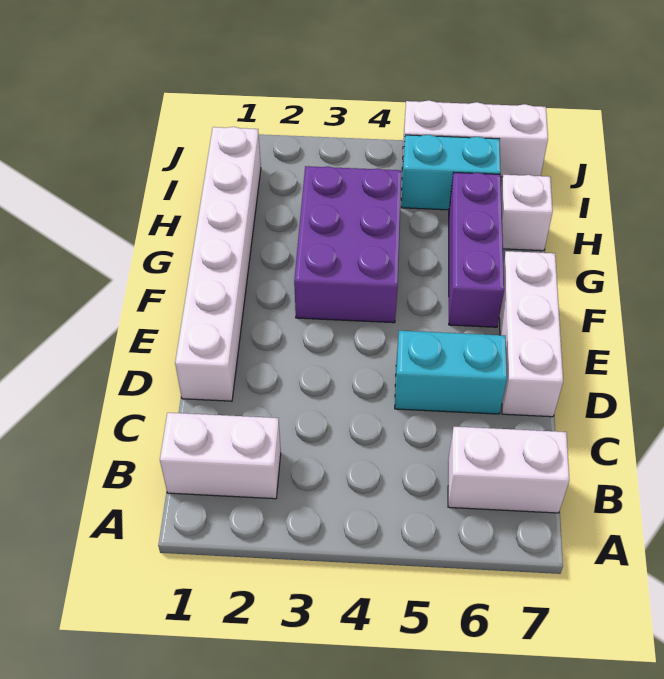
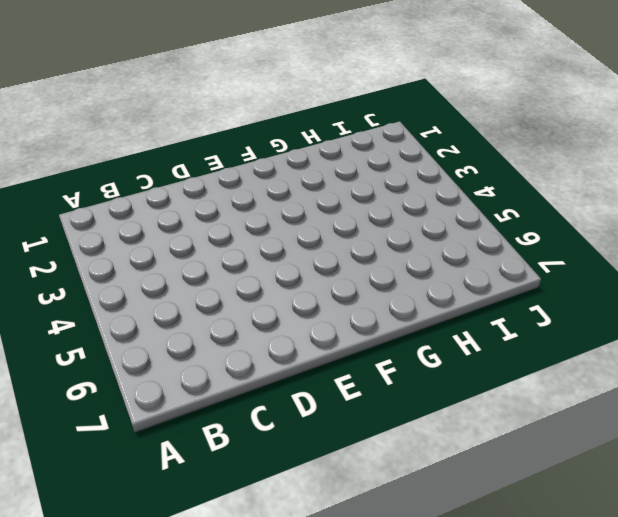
none -> white 1x2 brick [160,413,281,499]
none -> white 1x2 brick [448,427,569,513]

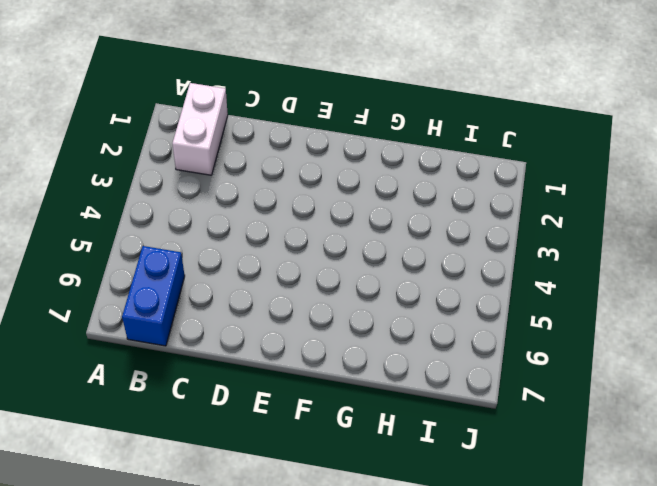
blue 1x2 brick [122,246,185,346] -> white 1x2 brick [448,427,569,513]
none -> white 1x6 brick [175,127,261,401]
none -> cyan 1x2 brick [395,331,507,414]

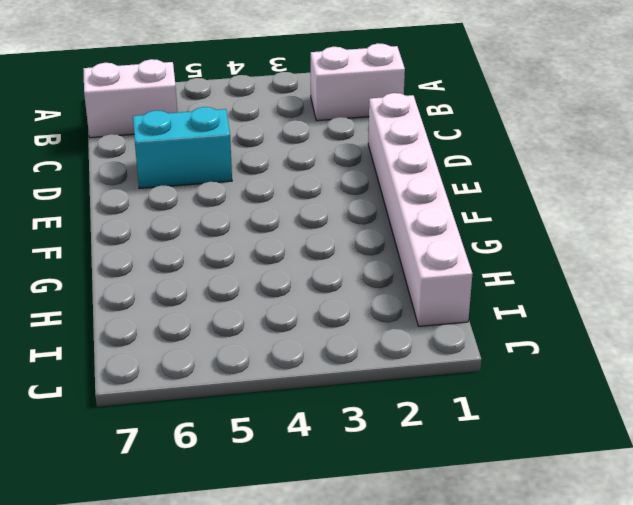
none -> white 1x3 brick [499,251,563,417]
none -> purple 2x3 brick [294,166,401,323]

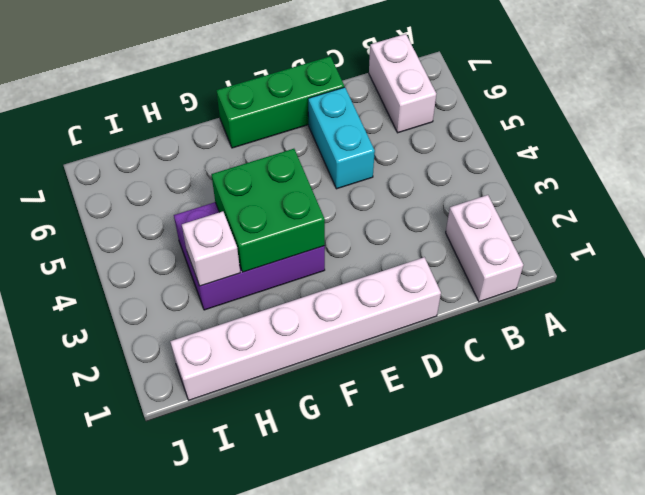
green 1x3 brick [216,56,344,148] -> white 1x3 brick [499,251,563,417]
green 2x2 brick [211,149,325,272] -> none
white 1x1 brick [182,211,240,286] -> white 1x1 brick moved to [501,175,553,251]
none -> purple 1x3 brick [449,173,504,327]
none -> cyan 1x2 brick [401,135,501,210]

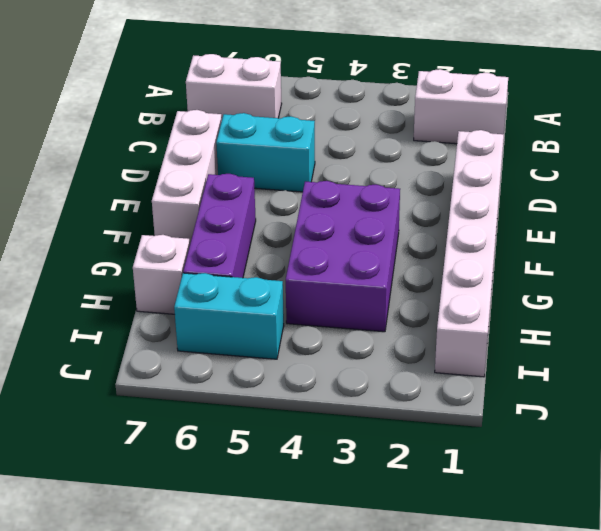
none -> white 1x3 brick [402,100,548,177]

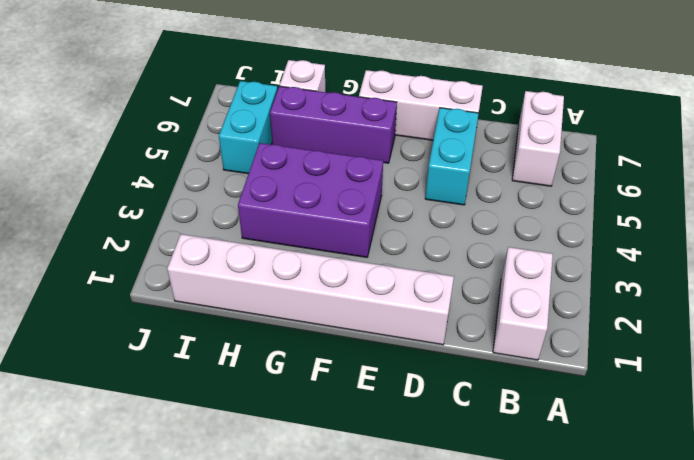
none -> white 1x3 brick [402,100,548,177]

